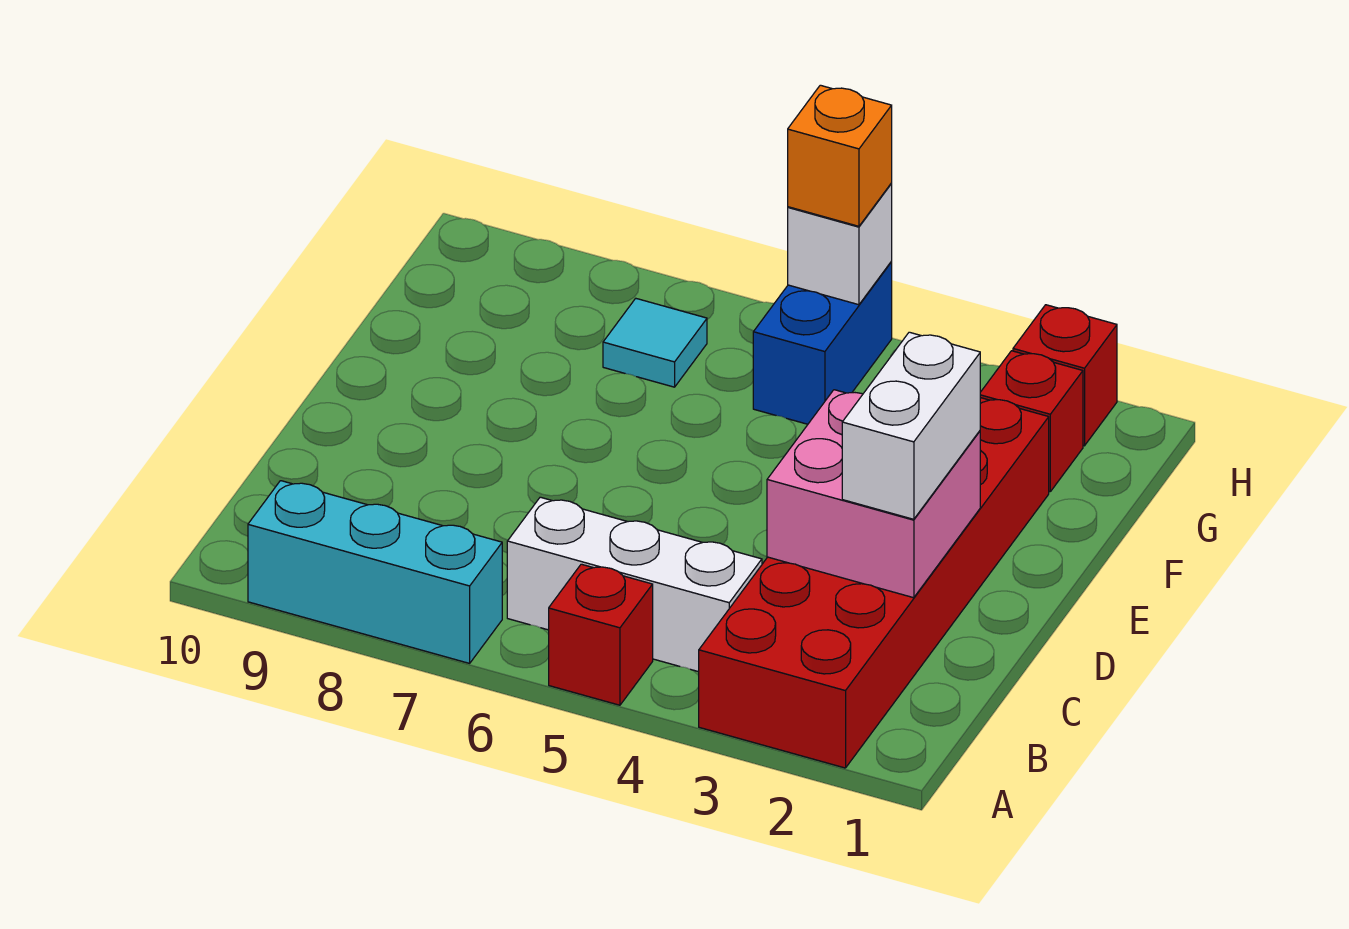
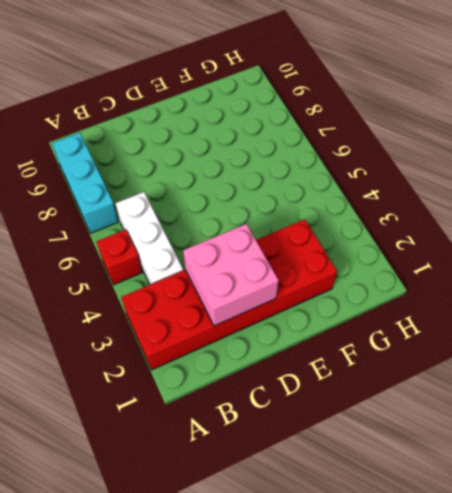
none -> red 1x1 brick [980,351,1083,492]
none -> blue 1x2 brick [753,262,892,424]
none -> cyan 1x1 tile [603,298,707,387]

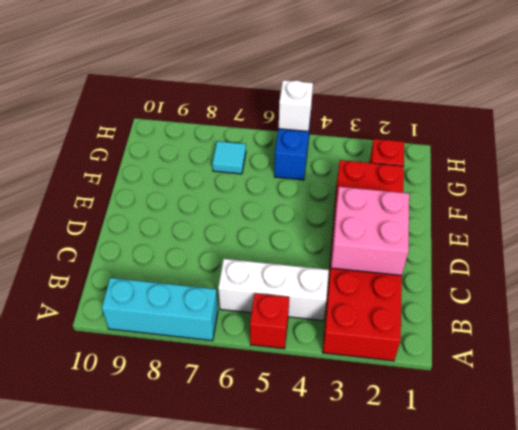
none -> red 1x1 brick [1013,305,1117,446]
none -> white 1x2 brick [842,332,980,519]
none -> orange 1x1 brick [788,85,892,226]

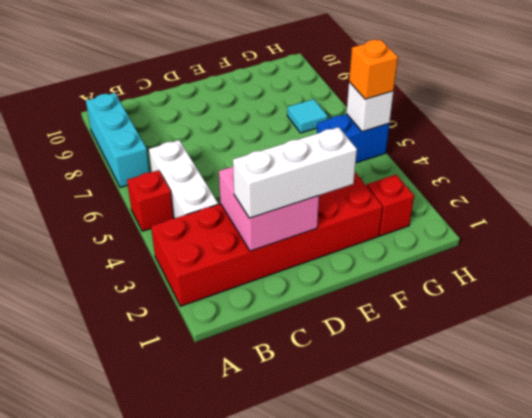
white 1x3 brick [233,127,357,218] -> white 1x2 brick [842,332,980,519]
none -> red 1x1 brick [1013,305,1117,446]

